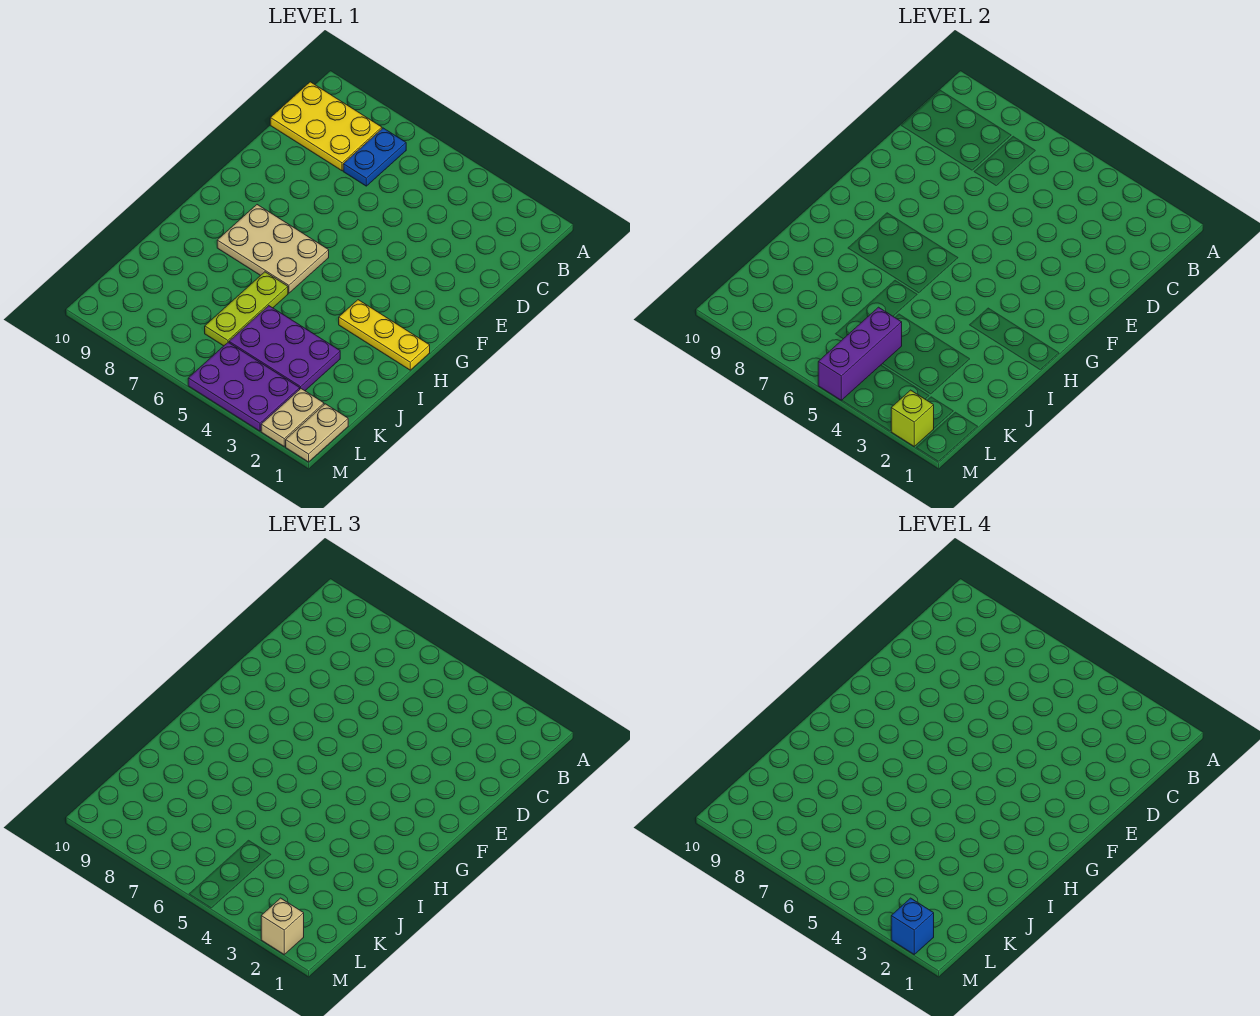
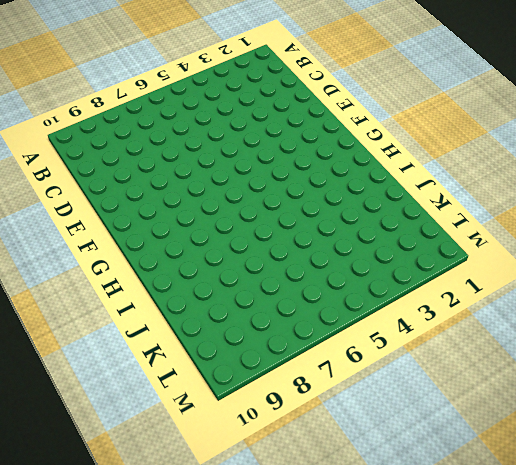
none -> blue 1x2 plate [343,128,406,186]
none -> yellow 2x3 plate [270,82,382,171]
none -> tan 2x3 plate [217,205,329,293]

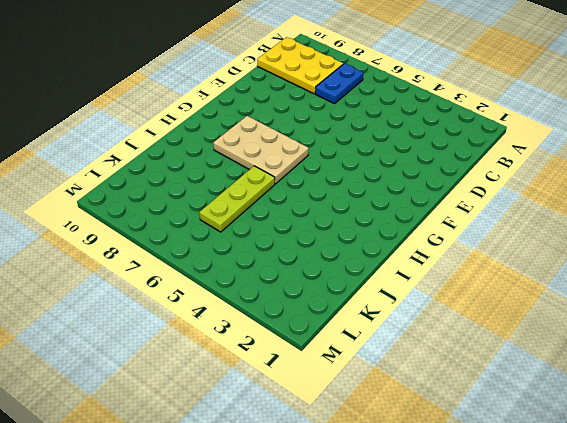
none -> yellow 1x3 plate [339,300,430,370]
none -> purple 2x3 plate [229,306,340,391]
none -> tan 1x2 plate [286,404,348,462]

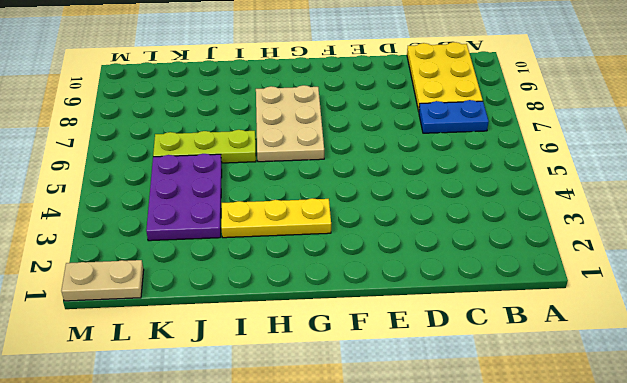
yellow 1x3 plate [221,198,331,238] -> yellow 1x3 plate turned to [339,300,430,370]
none -> tan 1x2 plate [261,389,324,446]
none -> purple 2x3 plate [188,342,300,431]
none -> purple 1x3 brick [818,307,902,400]

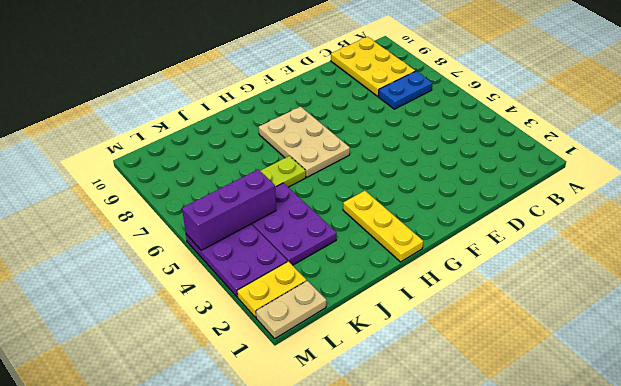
yellow 1x2 plate [237,261,306,317] -> tan 1x2 plate [261,389,324,446]
none -> lime 1x1 brick [891,390,934,446]
none -> tan 1x1 brick [261,898,304,954]
none -> blue 1x1 brick [891,898,934,954]

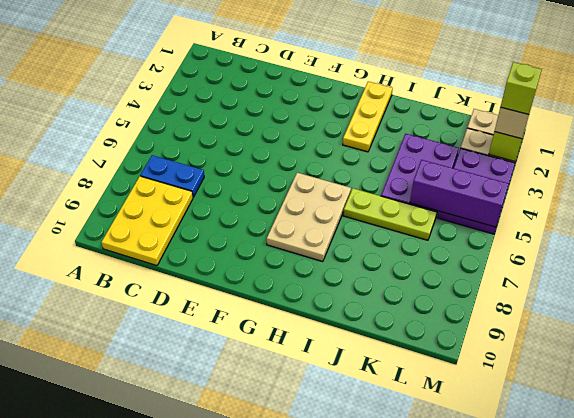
lime 1x1 brick [501,62,542,114] -> blue 1x1 brick [891,898,934,954]

